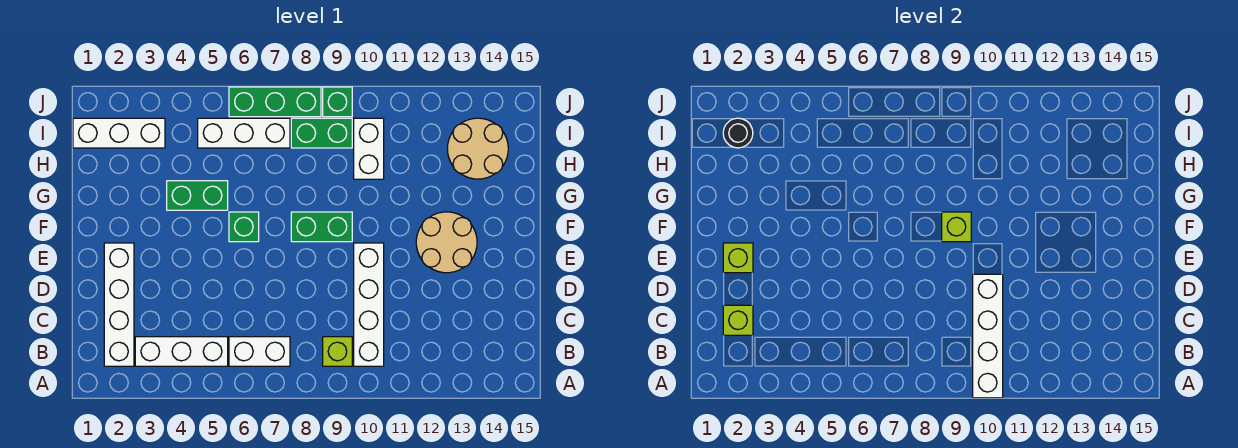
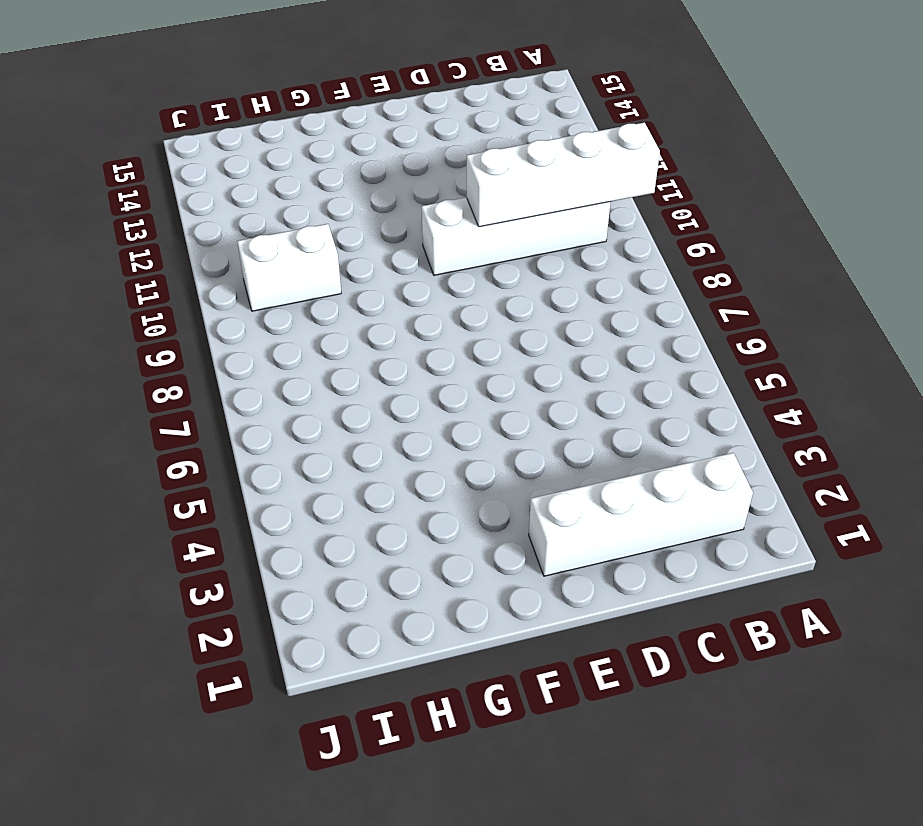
none -> white 1x3 brick [135,337,228,366]
none -> white 1x2 brick [229,337,290,366]
none -> lime 1x1 brick [323,337,352,366]

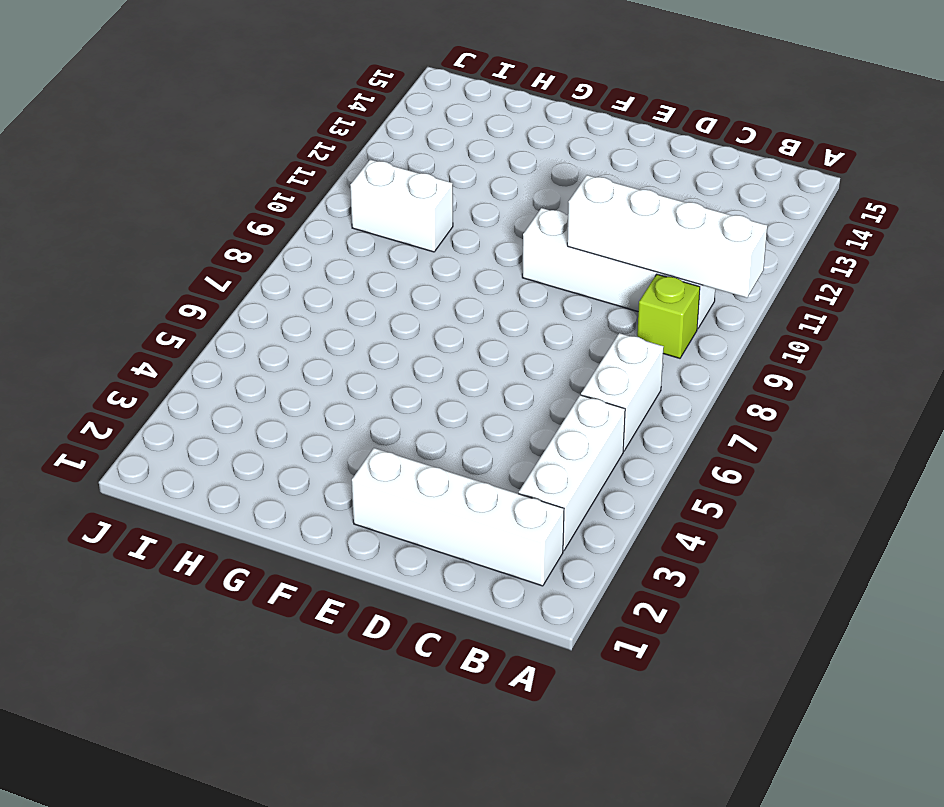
none -> tan 2x2 round brick [416,212,477,273]
none -> green 1x1 brick [229,212,259,242]
none -> green 1x2 brick [291,212,352,242]

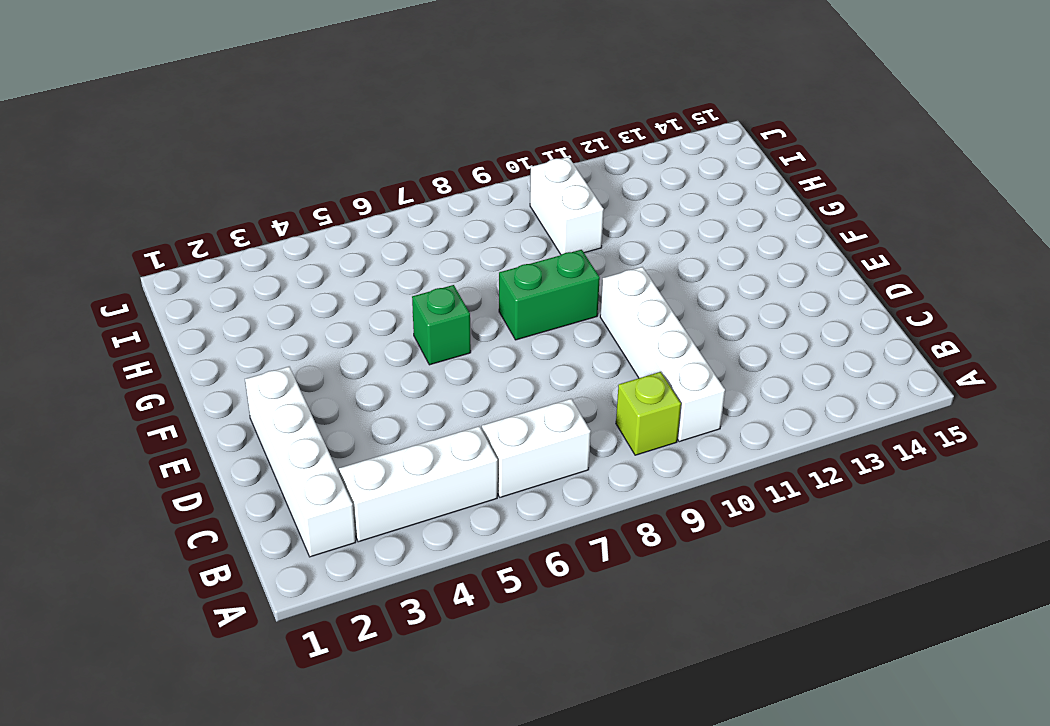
none -> tan 2x2 round brick [416,212,477,273]
none -> green 1x2 brick [167,181,228,210]
none -> tan 2x2 round brick [447,118,508,179]

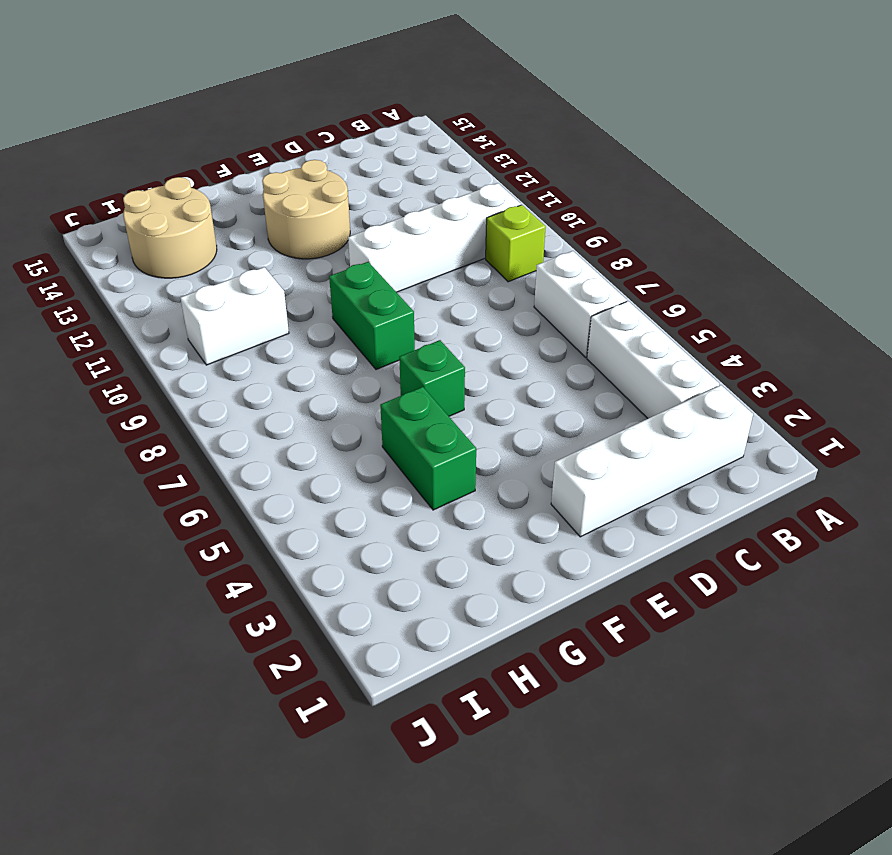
none -> white 1x3 brick [73,118,165,148]
none -> white 1x3 brick [198,118,290,148]
none -> green 1x2 brick [291,118,352,148]

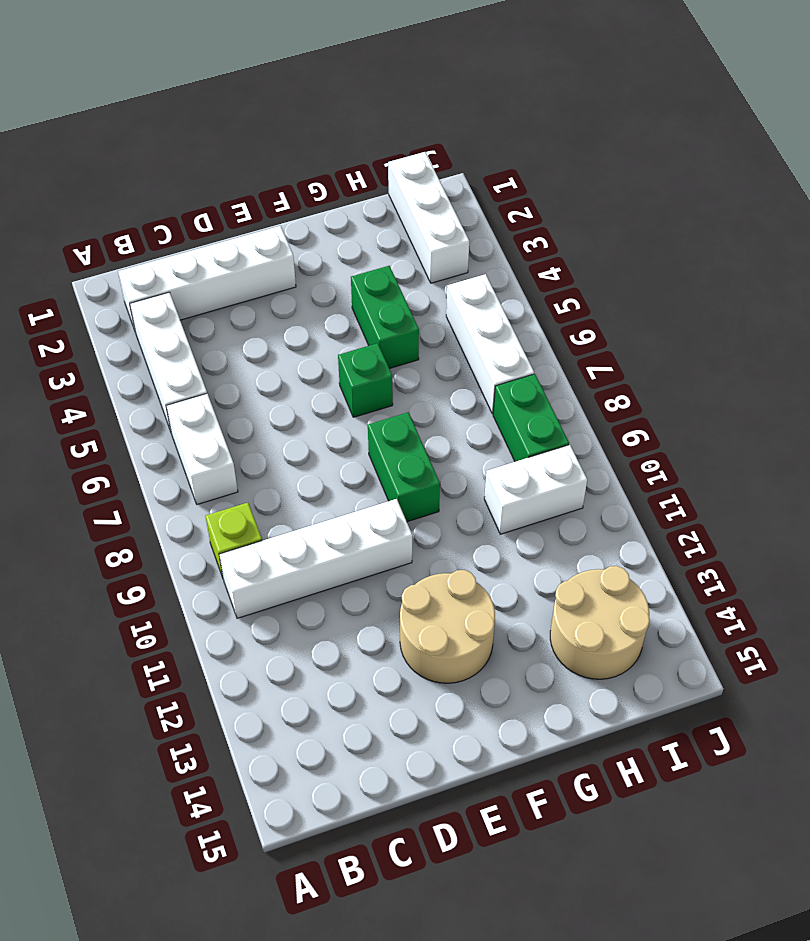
none -> green 1x3 brick [229,87,321,117]
none -> green 1x1 brick [323,87,352,117]
none -> white 1x4 brick [973,274,1003,398]

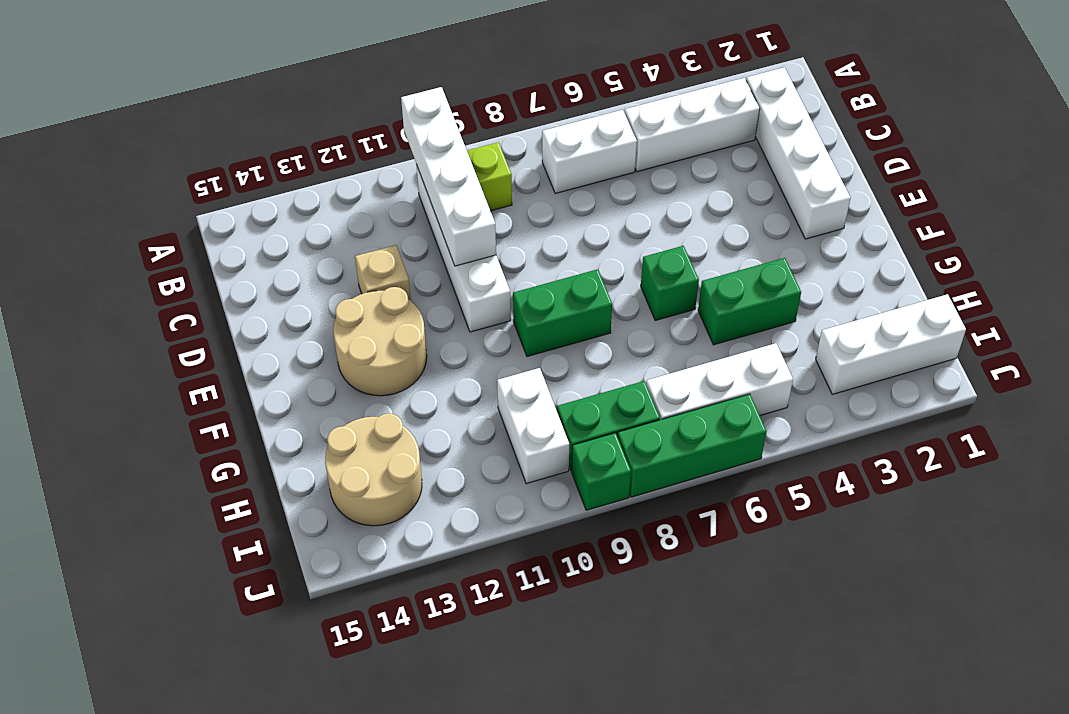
tan 1x1 brick [355,245,411,301] -> none
none -> lime 1x1 brick [723,305,753,335]
none -> lime 1x1 brick [723,243,753,273]
none -> lime 1x1 brick [942,212,971,242]

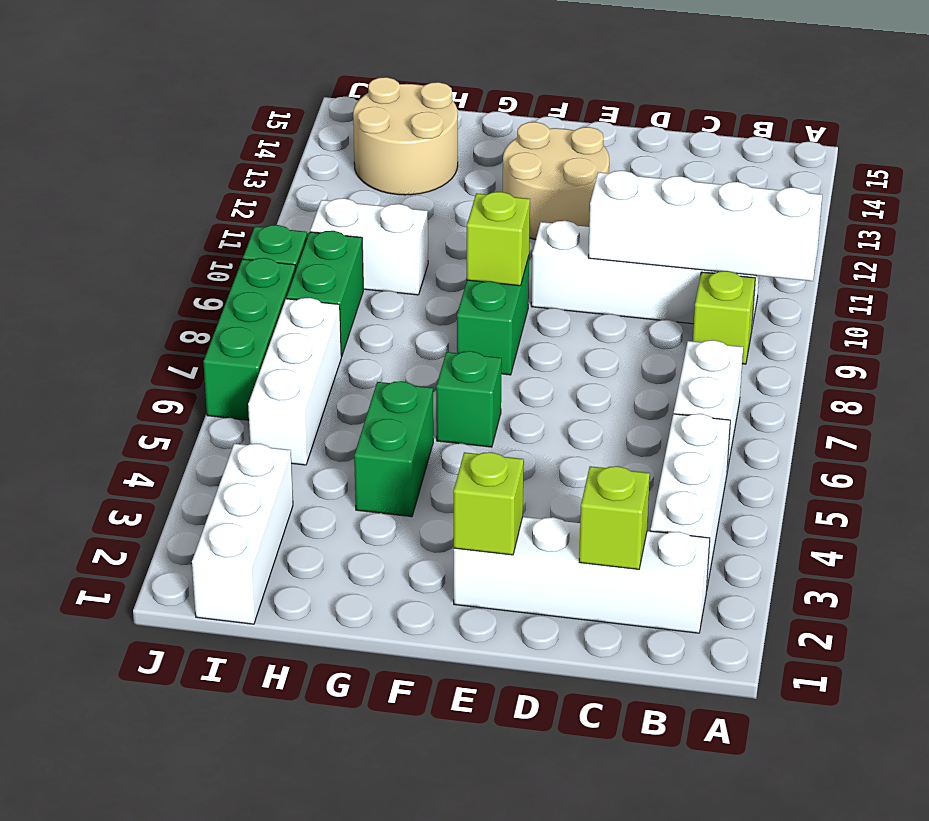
none -> black 1x1 round brick [723,118,753,148]

